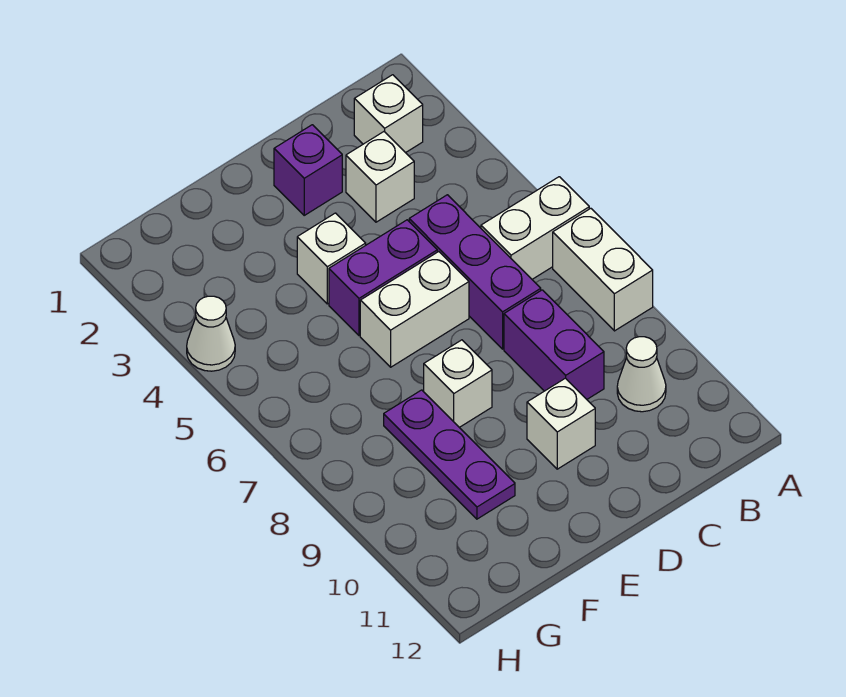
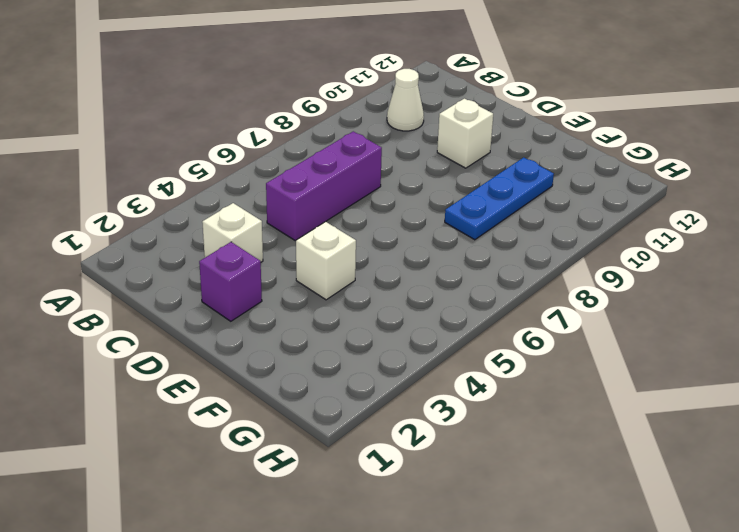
blue 1x3 plate [445,157,554,240] -> purple 1x3 plate [384,390,515,519]
none -> white 1x2 brick [481,177,589,279]
none -> white 1x2 brick [553,208,653,331]
none -> white 1x1 brick [354,75,423,153]

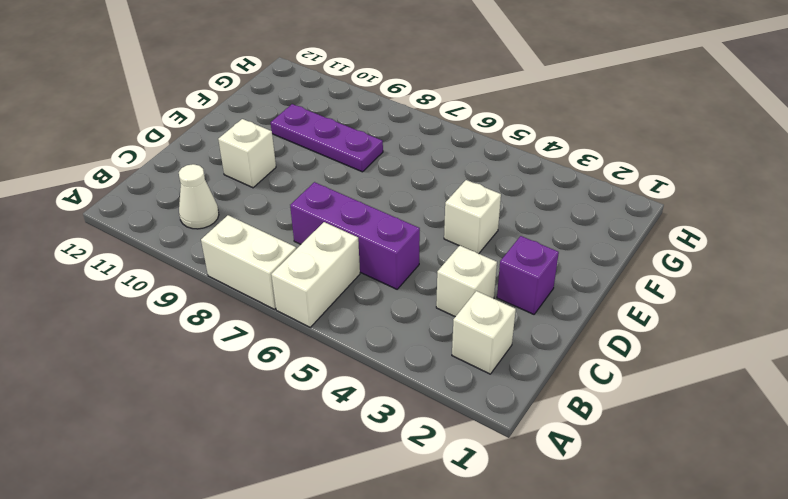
none -> purple 1x2 brick [504,290,604,399]
none -> purple 1x2 brick [329,220,437,336]
none -> white 1x2 brick [360,252,469,367]

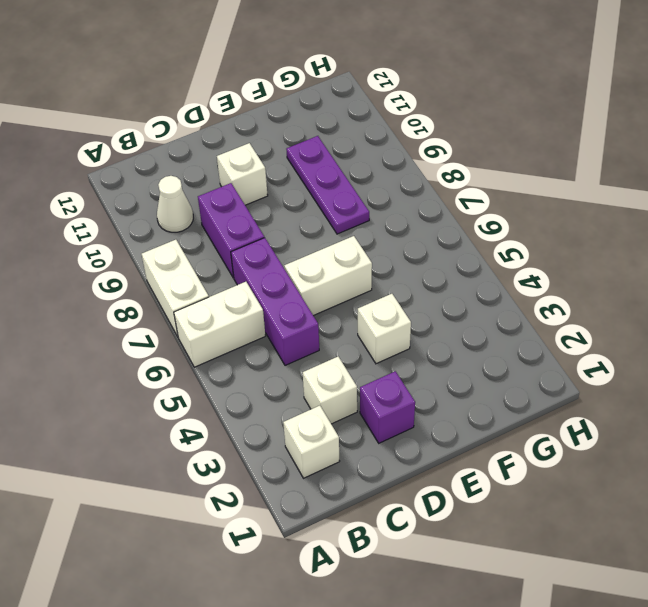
none -> purple 1x2 brick [329,220,437,336]
none -> white 1x1 brick [424,340,492,427]
none -> white 1x1 cone [187,296,235,371]

